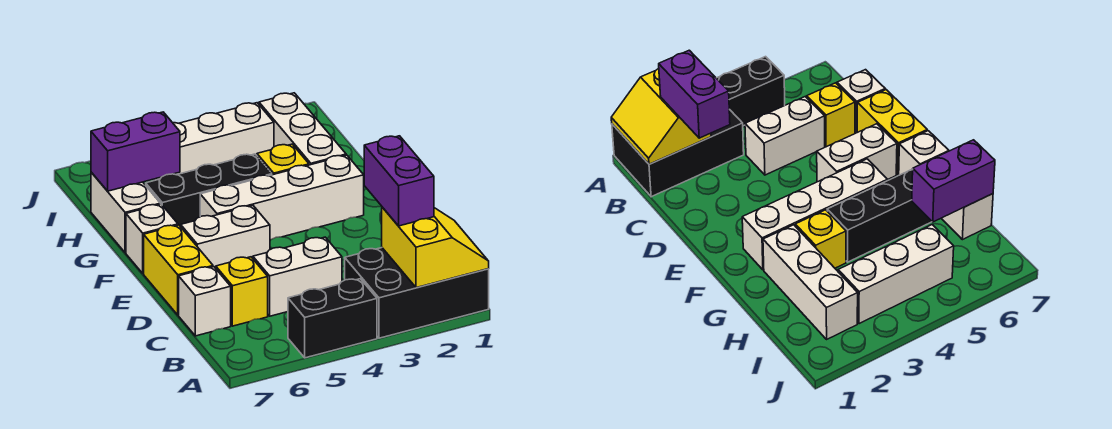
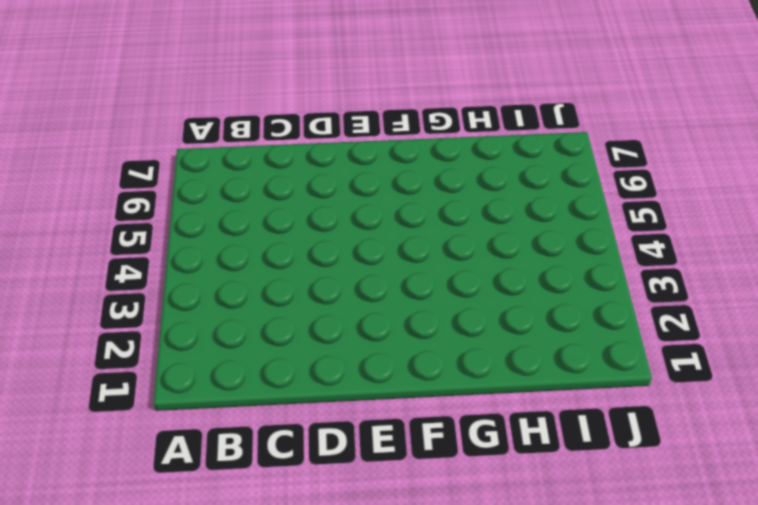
none -> black 2x3 brick [345,248,489,338]
none -> black 1x2 brick [288,279,377,358]
none -> white 1x2 brick [253,237,342,316]

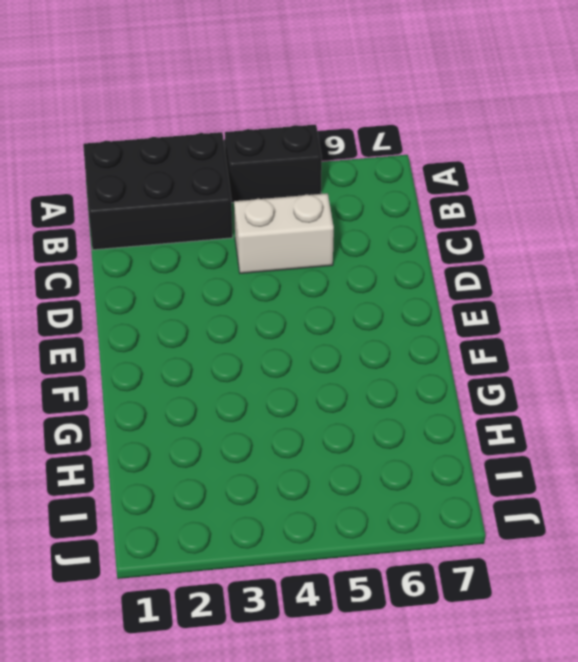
none -> yellow 1x1 brick [216,257,268,326]
none -> white 1x1 brick [179,267,231,336]
none -> yellow 1x2 brick [144,225,213,315]

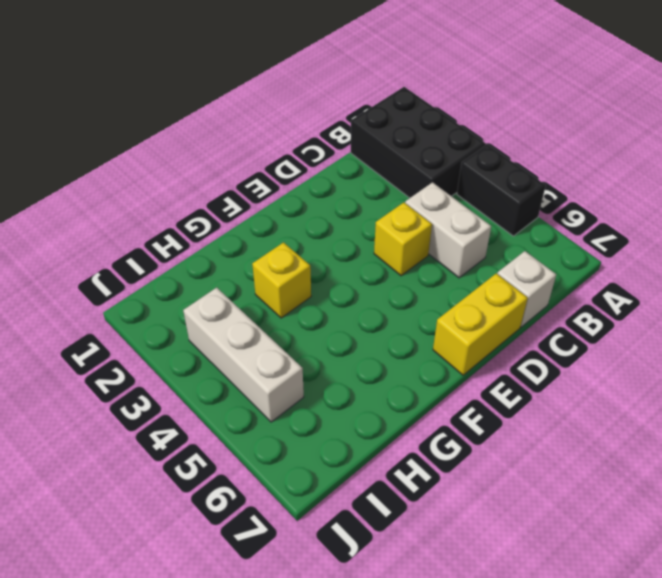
yellow 1x1 brick [374,203,432,276] -> yellow 1x1 brick moved to [216,257,268,326]
none -> white 1x2 brick [181,206,270,268]
none -> white 1x4 brick [200,155,364,240]
none -> white 1x1 brick [126,204,178,274]

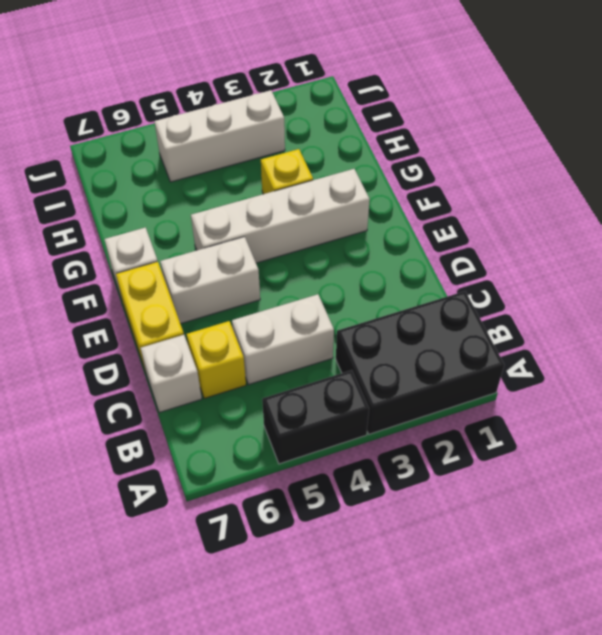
none -> white 1x3 brick [259,93,346,165]
none -> black 1x3 brick [146,154,272,227]
none -> white 1x2 brick [91,172,161,253]

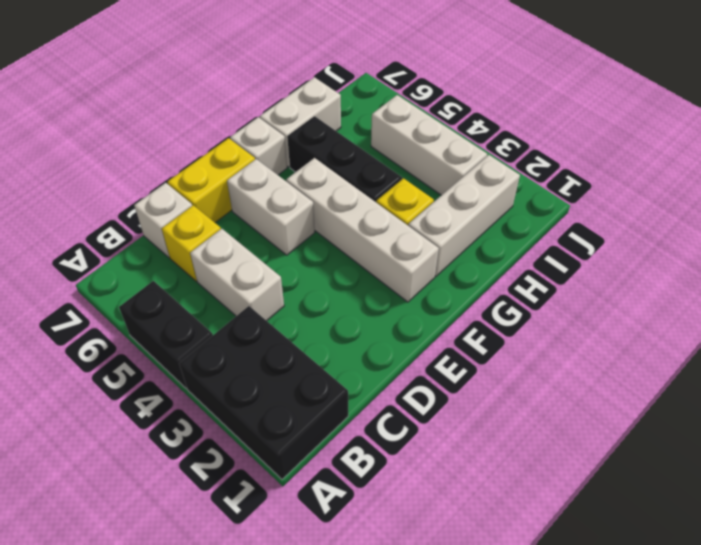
none -> yellow 2x2 slope [382,207,489,288]
none -> purple 1x2 brick [91,112,180,191]
none -> purple 1x2 brick [364,136,434,226]

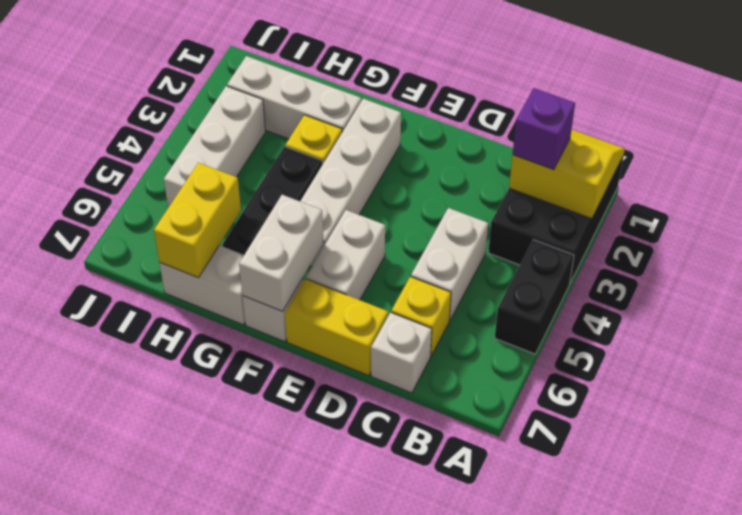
purple 1x1 brick [513,88,575,170] -> purple 1x2 brick [364,136,434,226]
white 1x2 brick [239,195,324,311] -> none
yellow 1x2 brick [154,163,241,277] -> purple 1x2 brick [91,112,180,191]

